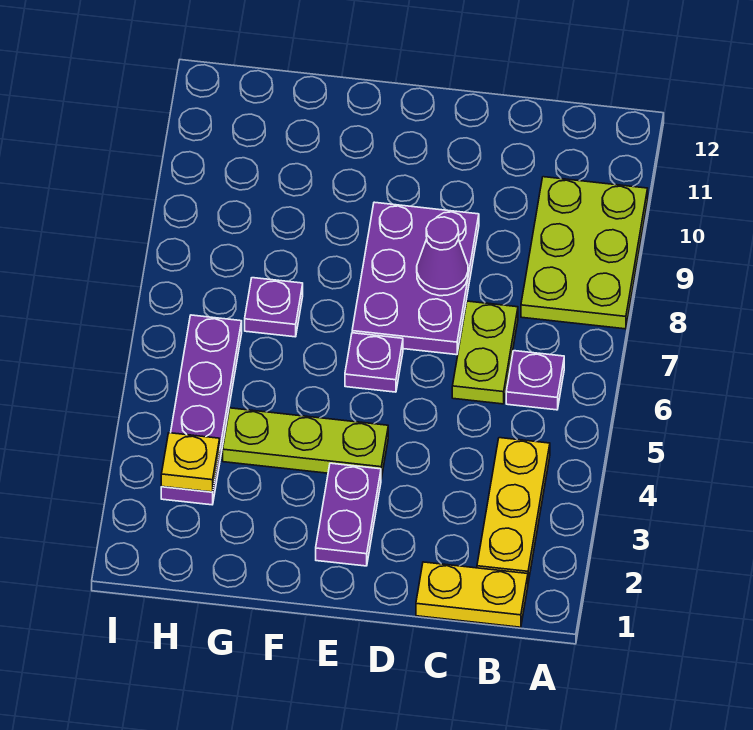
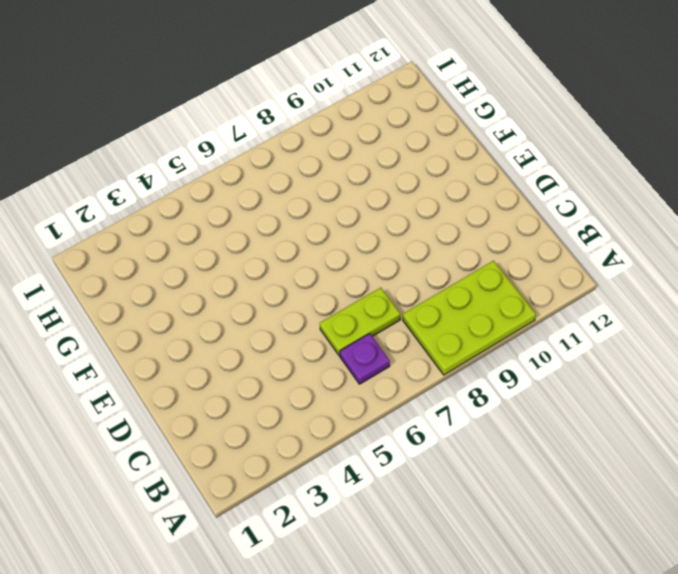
none -> yellow 1x2 plate [416,562,528,627]
none -> yellow 1x3 plate [477,438,550,582]
none -> purple 2x3 plate [352,202,479,355]

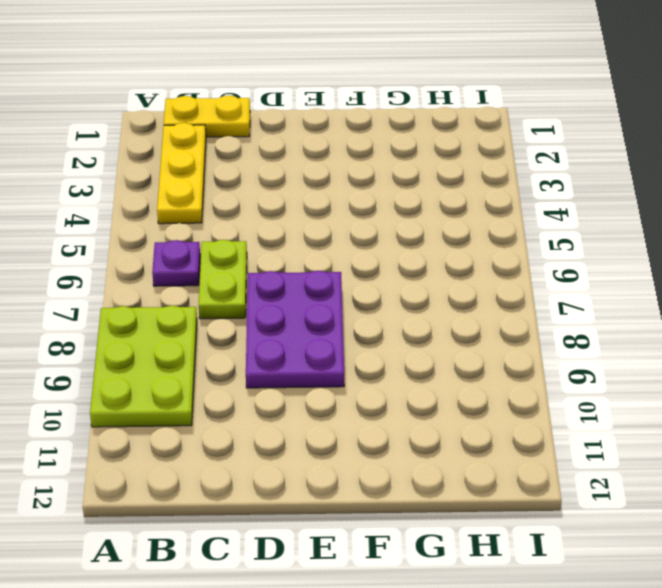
none -> purple 1x2 plate [316,463,381,566]
none -> lime 1x3 plate [223,408,388,479]
none -> purple 1x1 plate [345,333,403,392]

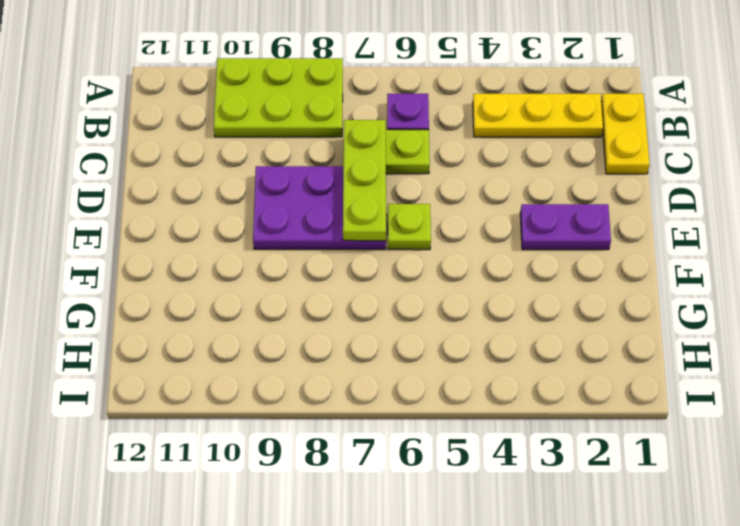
lime 1x3 plate [343,120,386,241] -> lime 1x3 plate moved to [223,408,388,479]
lime 1x1 plate [388,204,431,250] -> purple 1x1 plate [345,333,403,392]
none -> purple 1x1 plate [245,278,303,337]
none -> purple 1x4 plate [161,315,242,505]
none -> purple 1x1 cone [417,217,468,296]

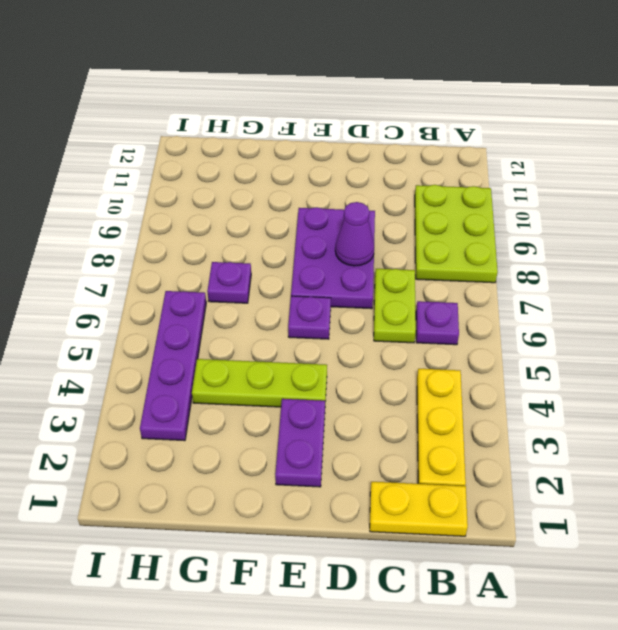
none -> yellow 1x1 plate [161,433,220,492]

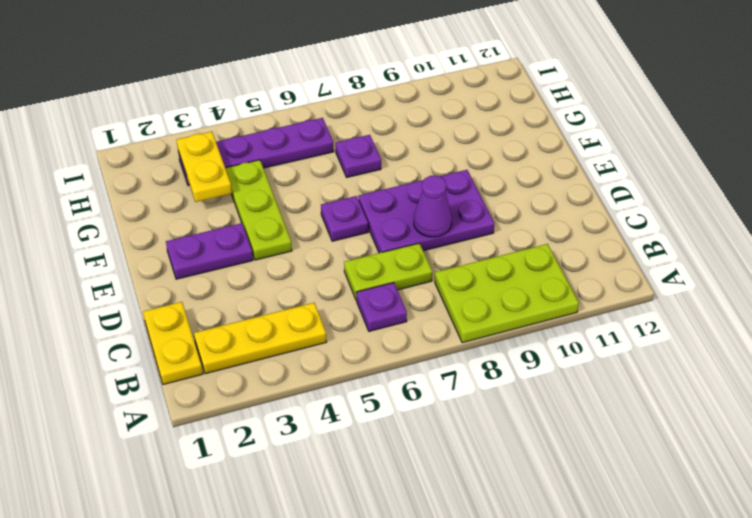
yellow 1x2 plate [177,132,232,202] -> yellow 1x1 plate [161,433,220,492]

